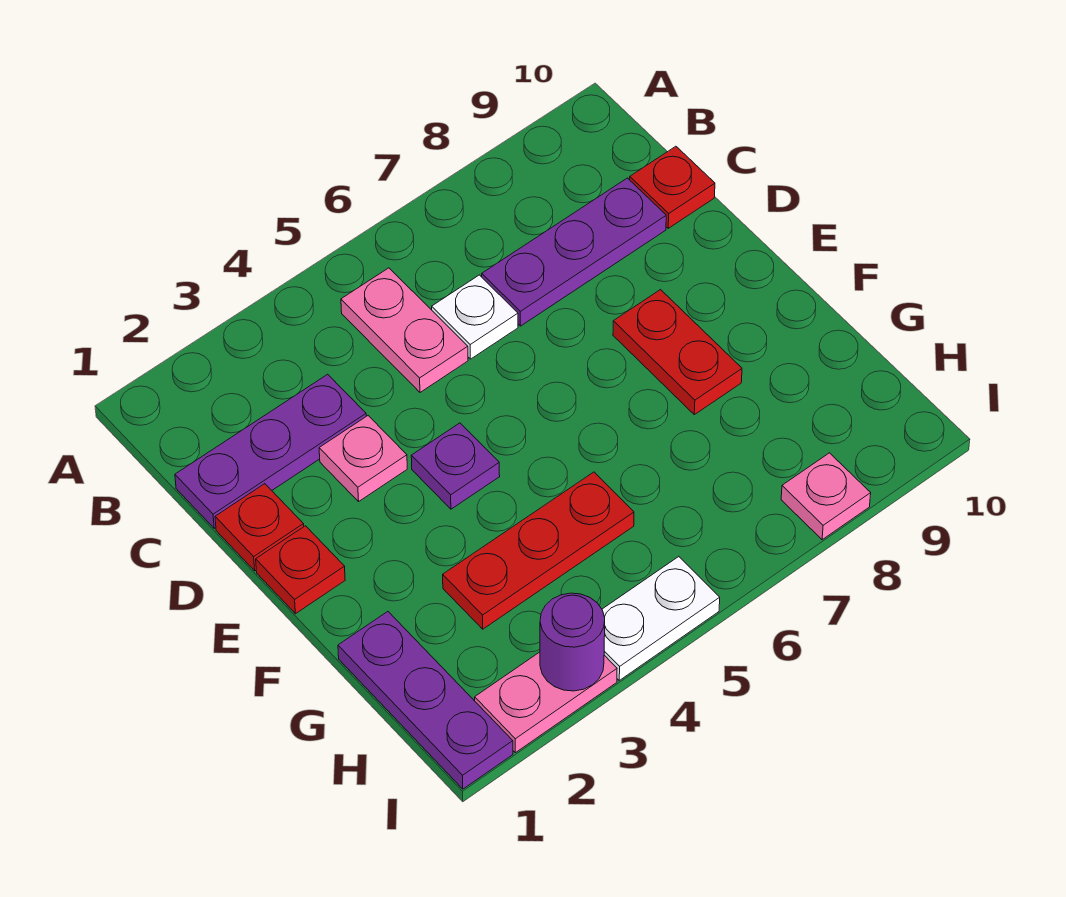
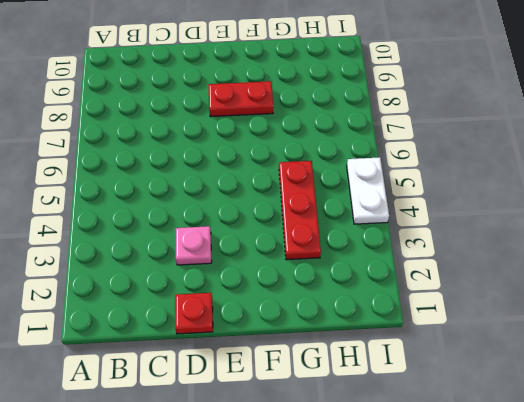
none -> pink 1x2 plate [341,268,468,392]
none -> purple 1x3 plate [175,374,366,528]
none -> white 1x1 plate [432,275,518,359]

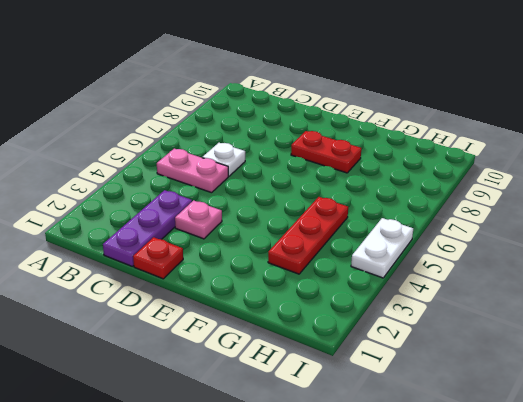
none -> purple 1x3 plate [482,178,666,326]
none -> red 1x1 plate [630,146,715,228]
none -> red 1x1 plate [256,526,345,614]

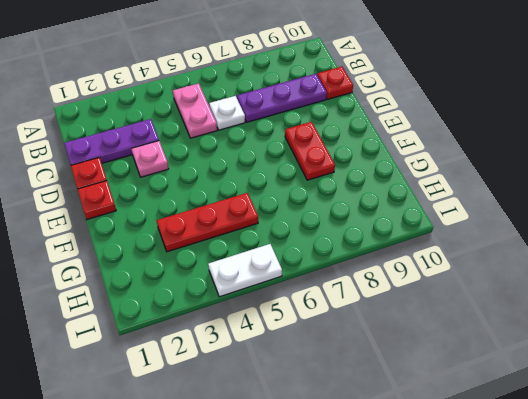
none -> purple 1x1 plate [411,423,500,509]
none -> purple 1x3 plate [338,612,513,789]
none -> pink 1x2 plate [475,652,617,753]

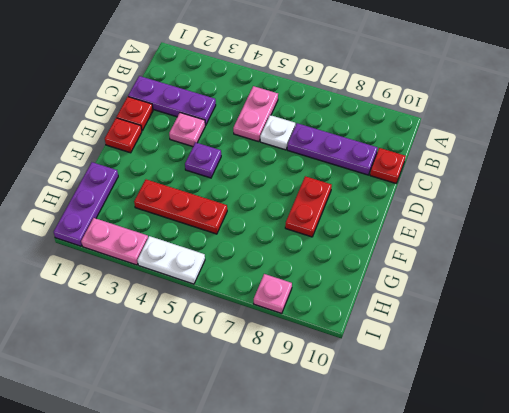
none -> purple 1x1 round brick [540,593,605,691]

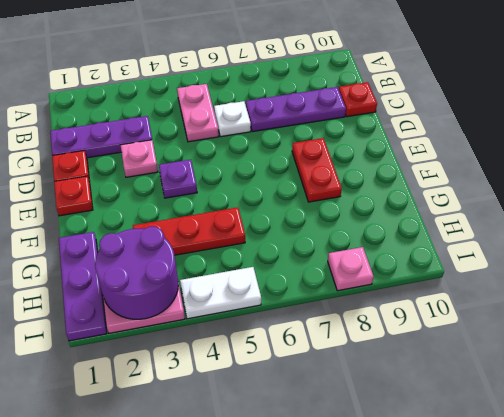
purple 2x2 round brick [95,227,178,319] -> purple 1x1 round brick [540,593,605,691]

